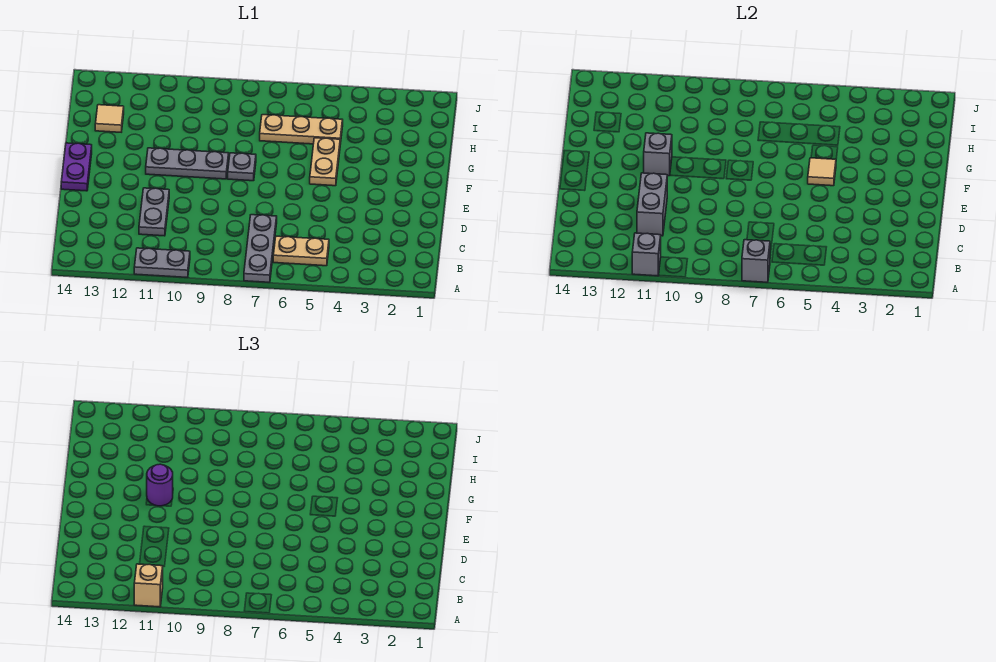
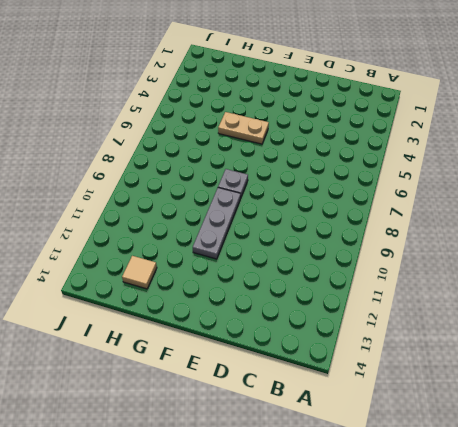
none -> grey 1x3 plate [244,215,277,282]
none -> grey 1x2 plate [134,248,190,278]
none -> tan 1x2 plate [273,236,329,266]

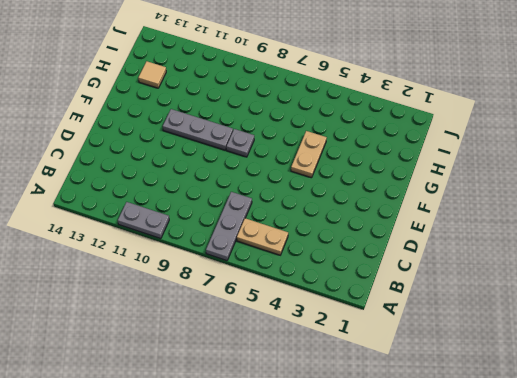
none -> grey 1x2 plate [139,188,169,236]
none -> purple 1x2 plate [61,143,92,191]
none -> tan 1x3 plate [260,115,343,144]

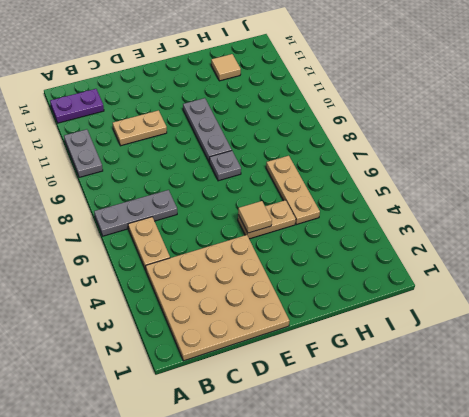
purple 1x2 plate [50,89,104,123] -> purple 1x2 plate moved to [61,143,92,191]
tan 4x4 plate [146,235,289,361] -> none
tan 1x2 plate [113,110,167,146] -> grey 1x2 plate [139,188,169,236]
none -> grey 1x1 brick [742,240,770,282]
none -> grey 1x1 brick [632,233,661,276]
none -> grey 1x2 brick [637,173,667,236]

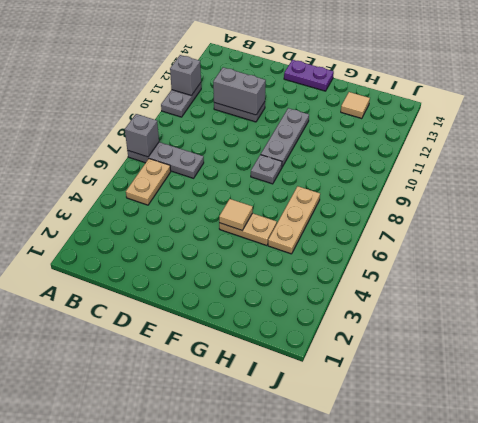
none -> grey 1x1 brick [644,133,672,176]
none -> tan 1x1 brick [134,564,163,607]
none -> purple 1x1 round brick [147,464,173,506]

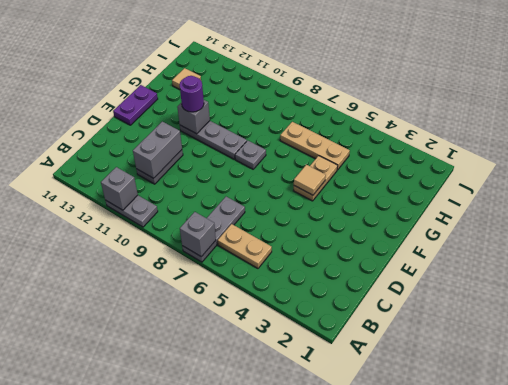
none -> tan 1x1 brick [134,564,163,607]

